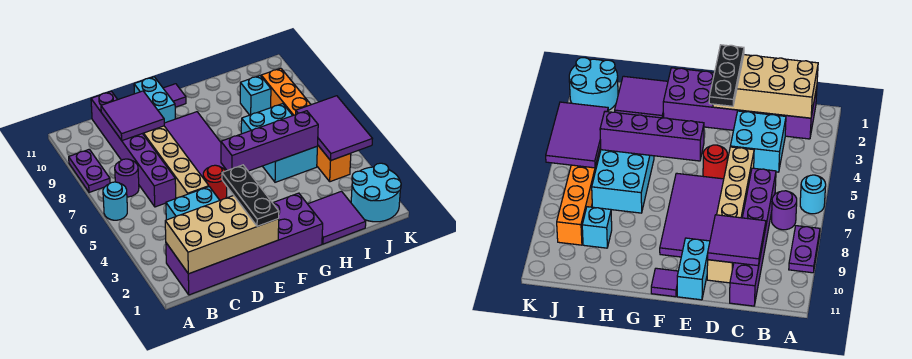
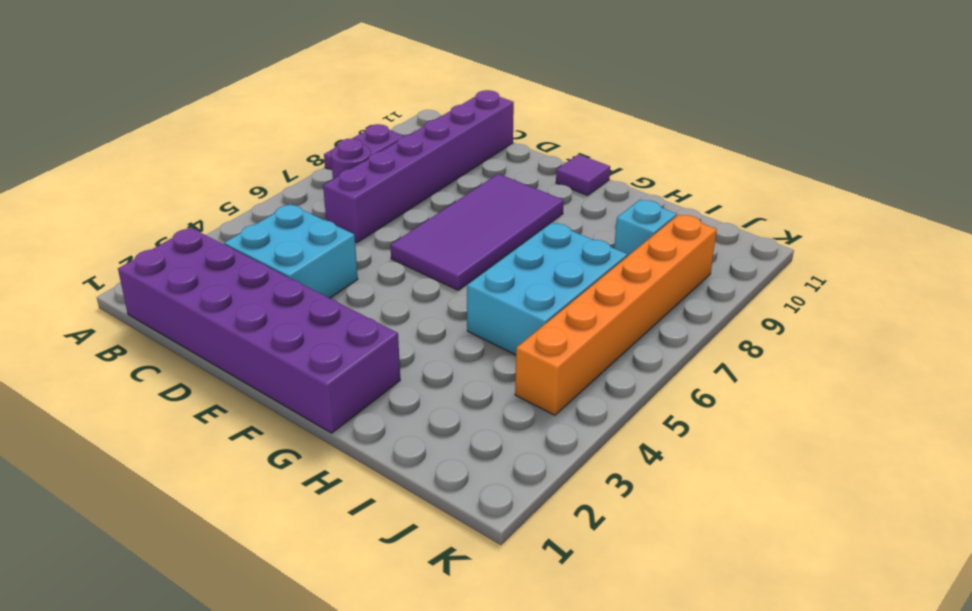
none -> cyan 1x1 round brick [103,182,127,220]
none -> tan 1x6 brick [143,126,209,198]
none -> red 1x1 round brick [203,165,227,200]

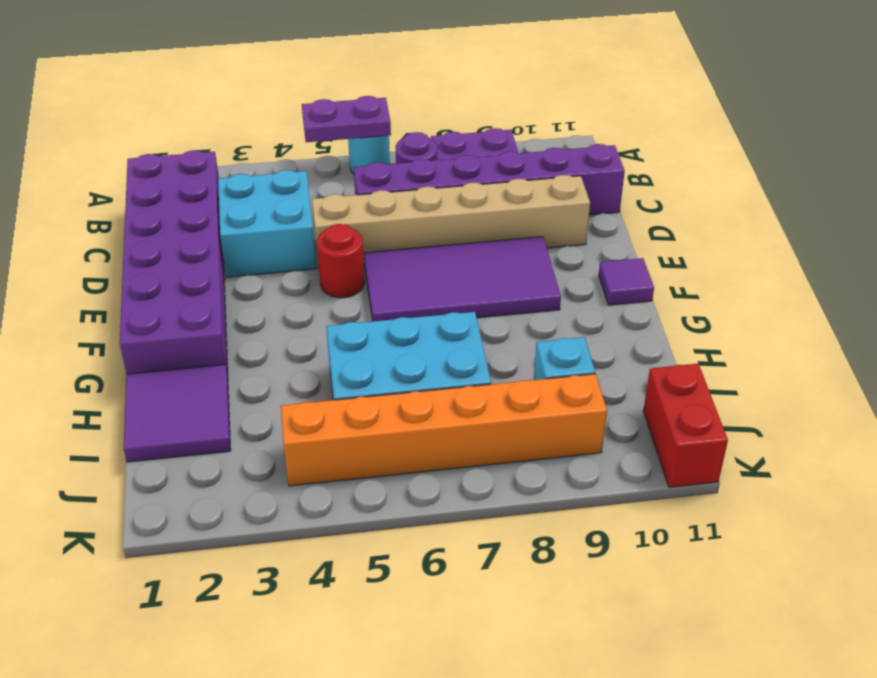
purple 1x2 plate [302,96,391,142] -> none
red 1x2 brick [643,364,728,487] -> none
none -> cyan 1x2 brick [134,77,175,123]
none -> cyan 2x2 round brick [351,163,401,222]
none -> tan 2x4 brick [165,196,279,274]

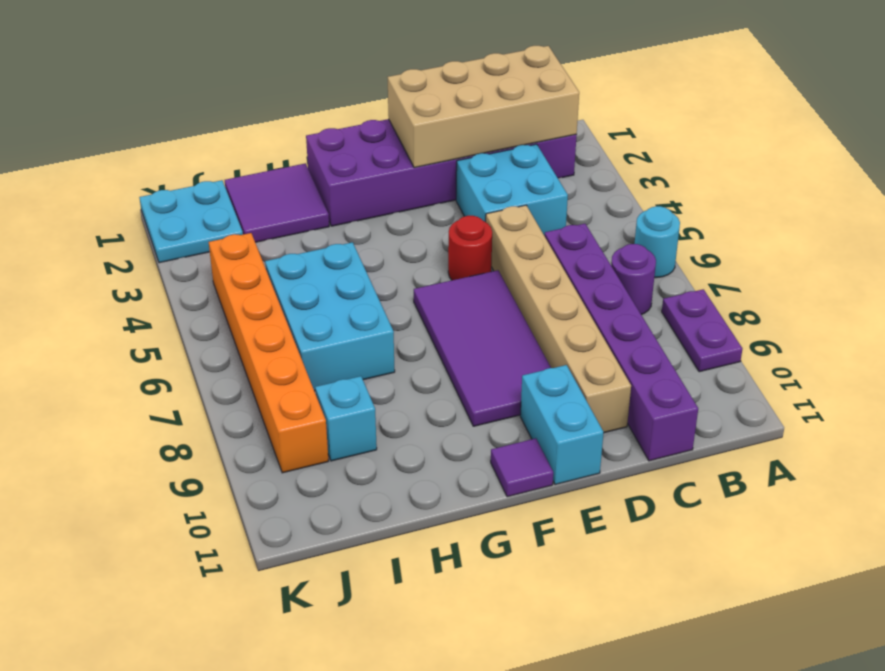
cyan 2x2 plate [139,180,243,263] -> cyan 2x2 round brick [351,163,401,222]
none -> purple 2x2 tile [101,91,164,140]
none -> purple 1x4 brick [221,111,318,171]
none -> purple 2x3 tile [296,96,372,160]

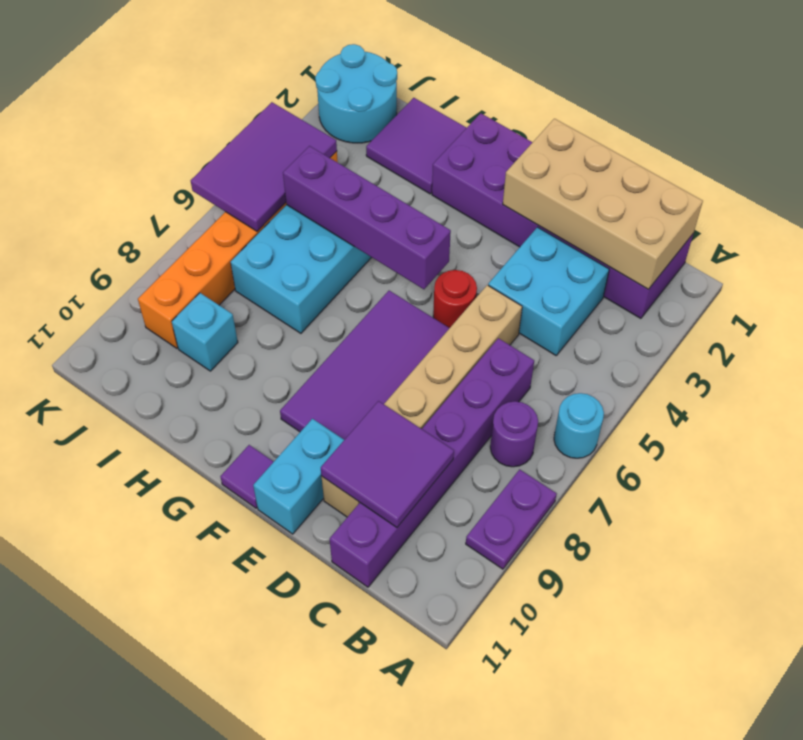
none -> black 1x3 plate [222,165,279,226]

